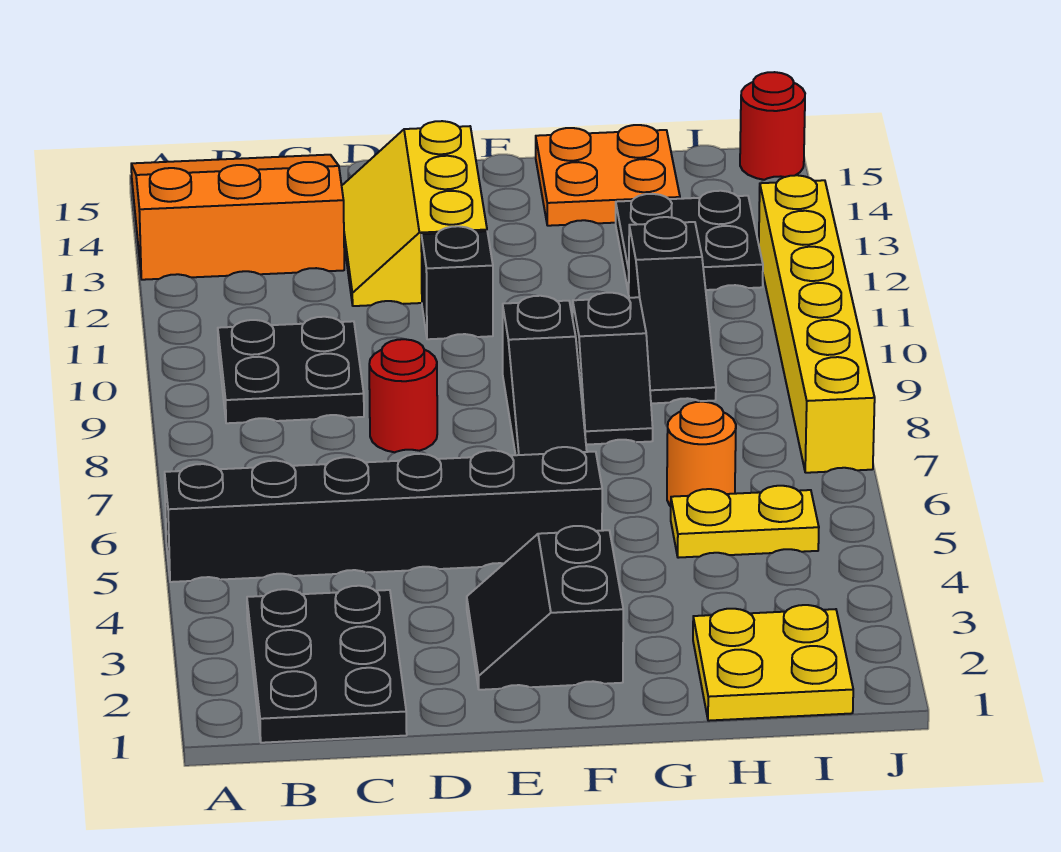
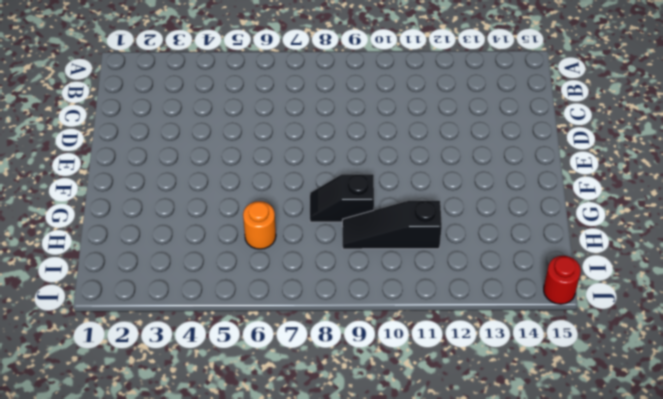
none -> black 1x6 brick [165,447,602,582]
none -> orange 3x3 slope [131,155,344,280]
none -> black 2x3 plate [247,586,407,743]

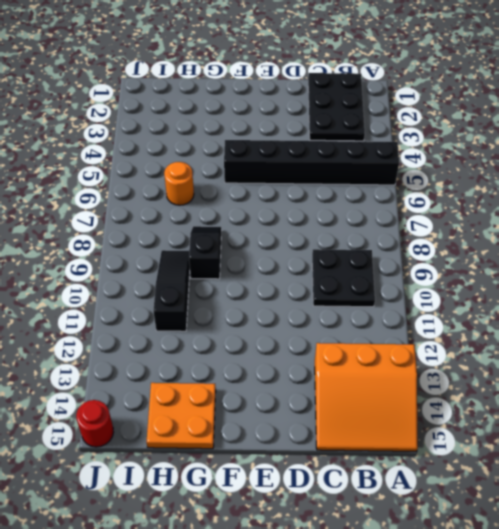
none -> red 1x1 round brick [369,339,437,452]
none -> yellow 2x3 slope [342,121,487,306]
none -> black 2x2 slope [467,526,623,690]

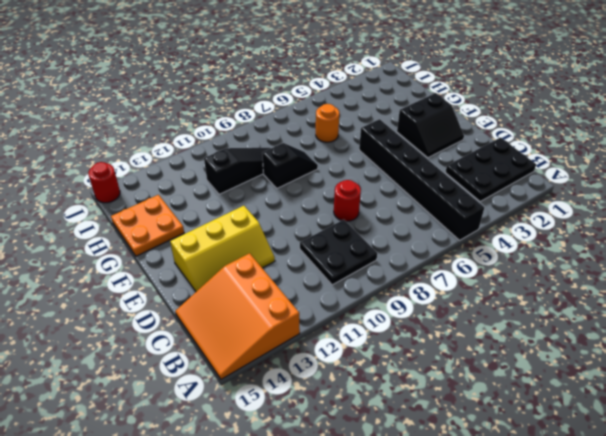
none -> black 1x1 brick [421,226,493,339]
none -> black 1x3 slope [503,296,587,455]
none -> yellow 2x2 plate [693,605,853,721]

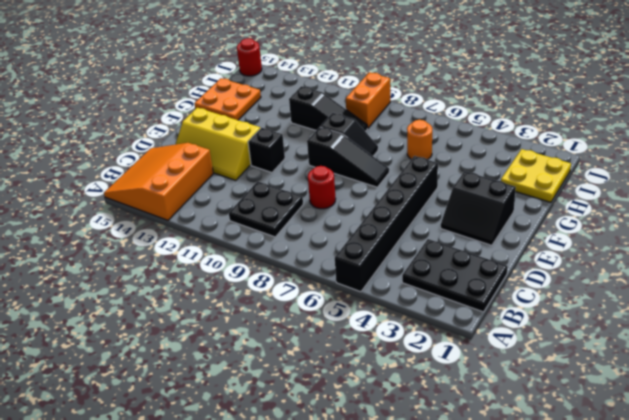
orange 1x2 brick [346,72,390,128] -> yellow 1x6 brick [759,175,875,473]
none -> yellow 1x2 plate [671,486,819,558]
none -> black 2x2 plate [616,191,763,293]

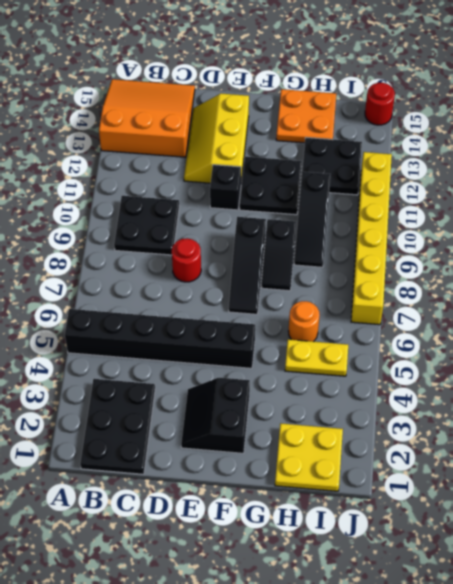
black 2x2 plate [240,157,302,215] -> none

